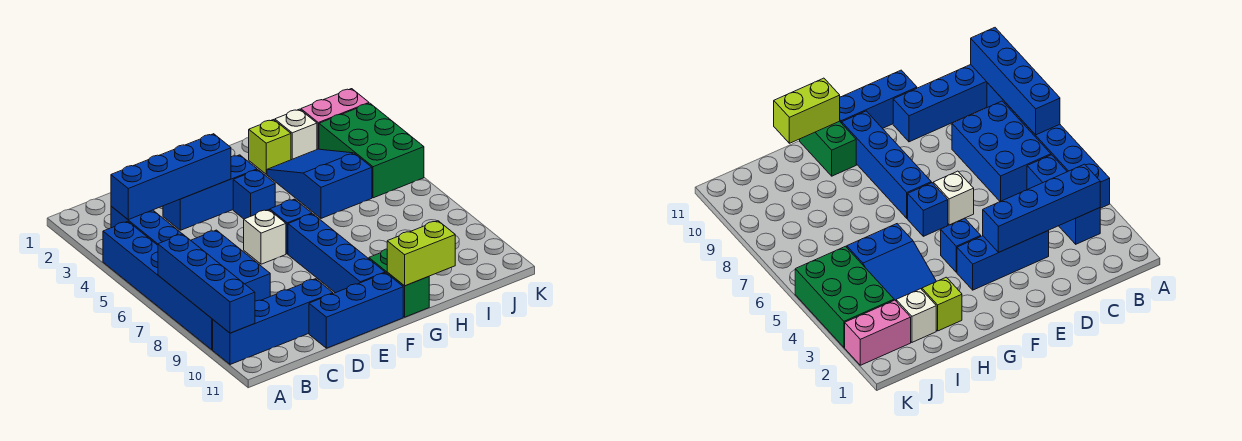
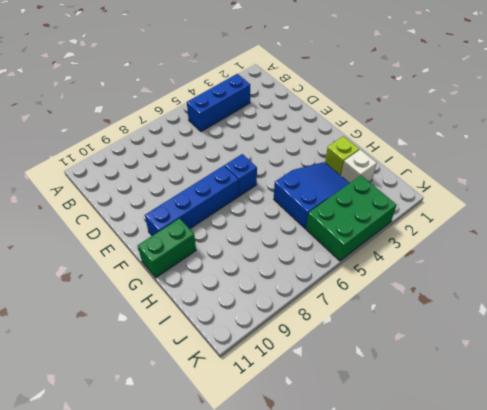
none -> blue 1x6 brick [103,221,213,350]
none -> blue 1x4 brick [213,279,333,365]
none -> blue 2x3 brick [191,230,270,301]

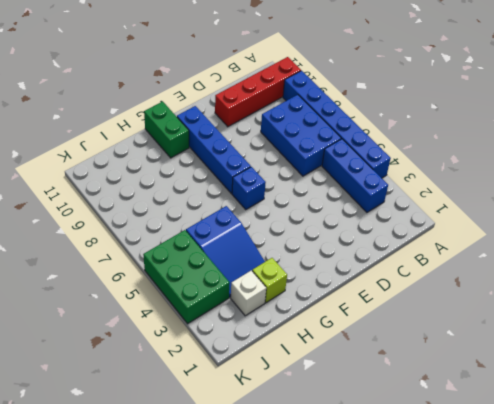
red 1x4 brick [215,57,301,127] -> blue 1x4 brick [213,279,333,365]
none -> blue 1x3 brick [163,155,257,230]
none -> blue 1x3 brick [309,273,403,348]
none -> white 1x1 brick [244,210,286,264]

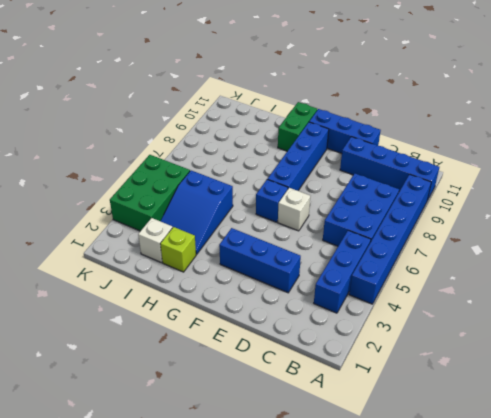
none -> blue 1x1 brick [233,170,275,219]
none -> pink 1x2 brick [301,89,369,149]
none -> blue 1x4 brick [158,234,255,333]

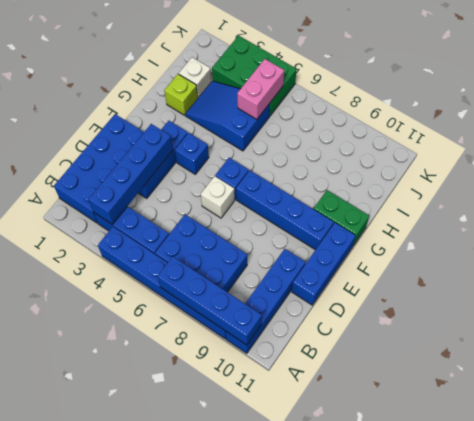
blue 2x4 brick [54,114,144,223] -> none
pink 1x2 brick [237,59,284,119] -> pink 1x2 brick moved to [301,89,369,149]
none -> lime 1x2 brick [387,221,455,286]

